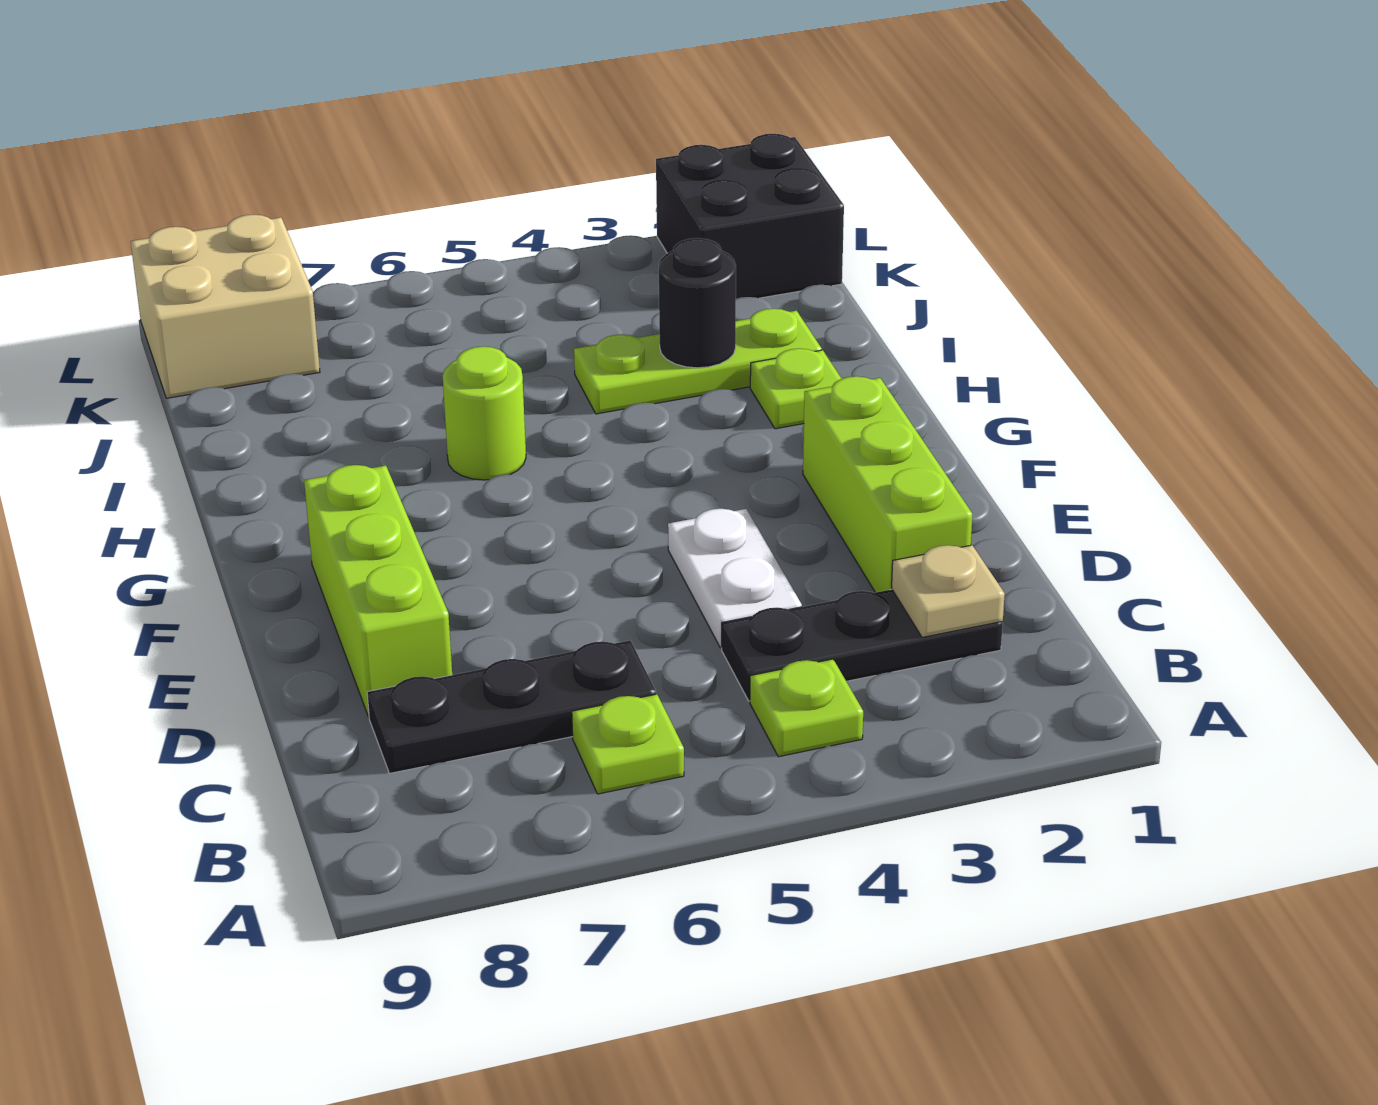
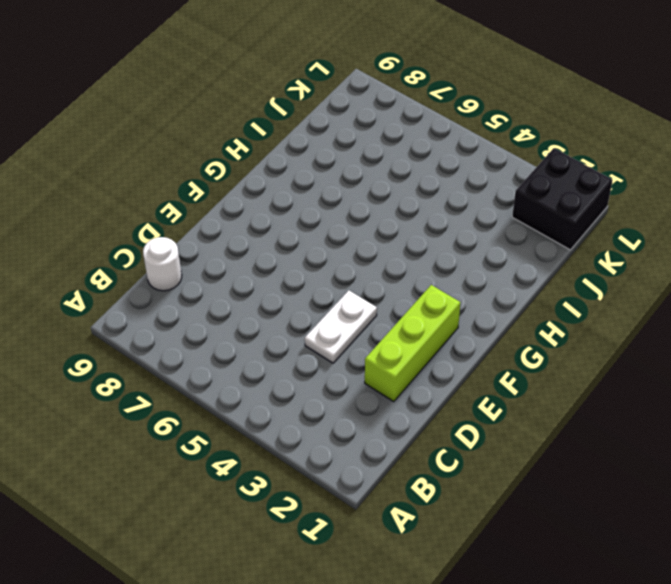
white 1x1 round brick [143,237,182,291] -> none
none -> lime 1x1 plate [750,659,863,757]
none -> lime 1x1 plate [572,694,684,794]
none -> black 1x3 plate [722,589,1003,701]

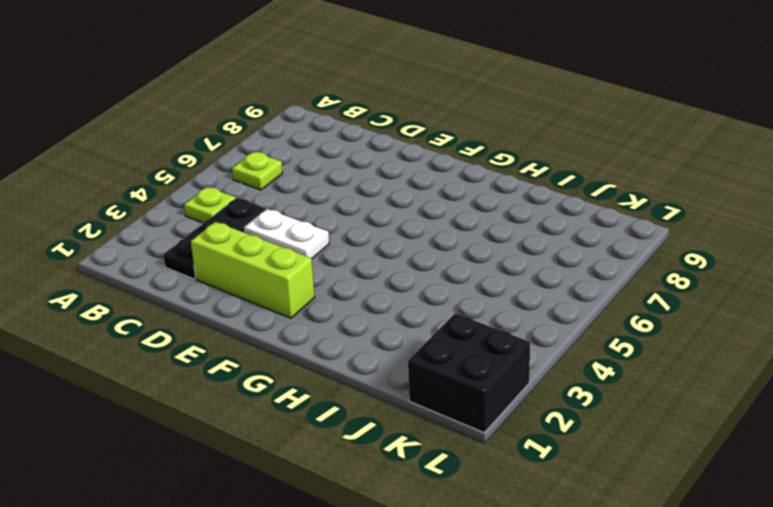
none -> black 1x3 plate [367,640,656,773]
none -> lime 1x3 brick [304,465,452,717]
none -> lime 1x1 plate [750,348,842,429]

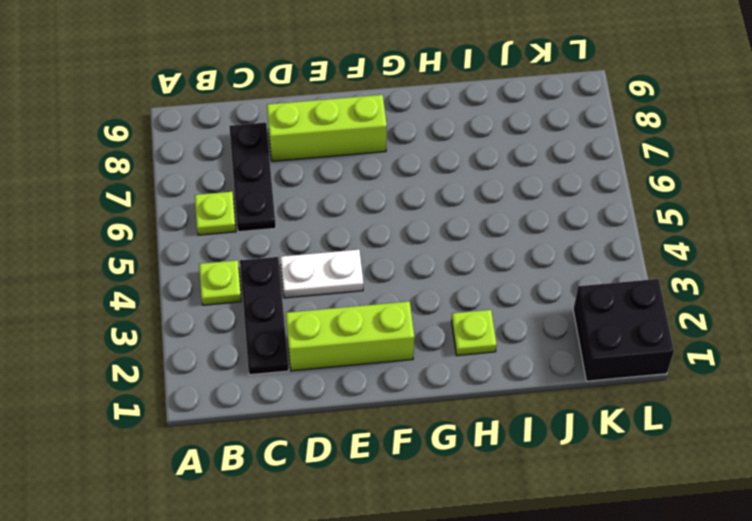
none -> lime 1x1 round brick [443,347,526,480]
none -> lime 1x3 plate [574,309,822,414]
none -> tan 2x2 brick [131,215,320,398]

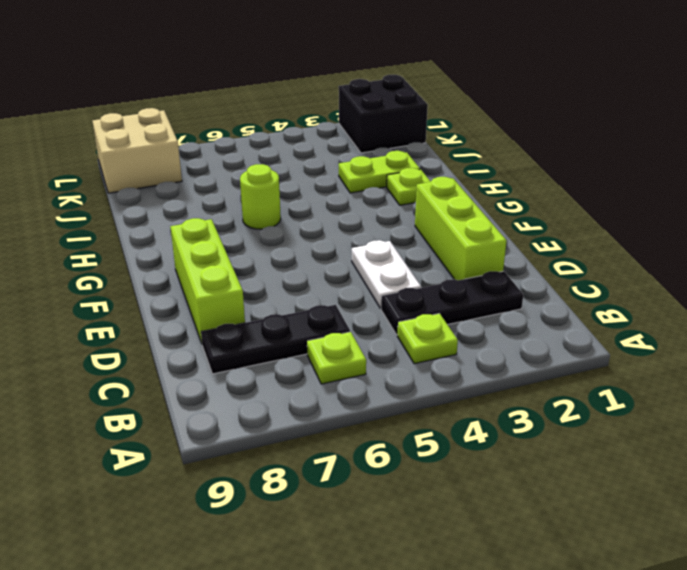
lime 1x2 plate [339,151,420,193] -> lime 1x3 plate [574,309,822,414]
none -> tan 1x1 plate [892,545,1005,637]
none -> black 1x1 round brick [659,238,736,368]

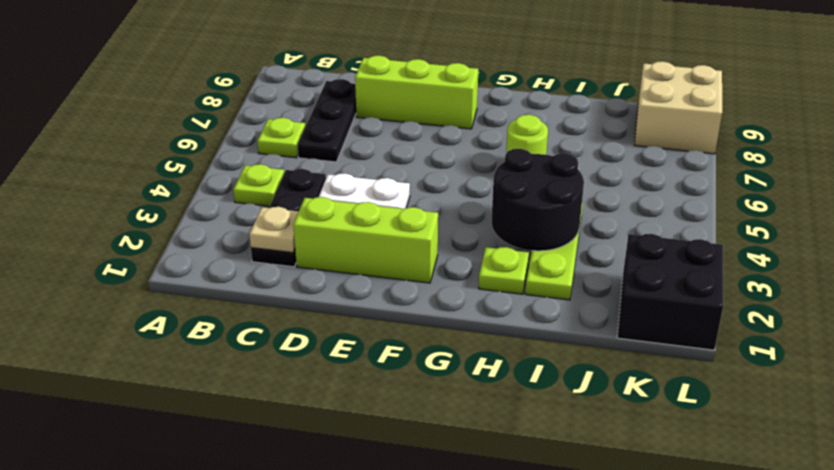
black 2x2 round brick [491,149,584,251] -> black 1x1 round brick [659,238,736,368]

